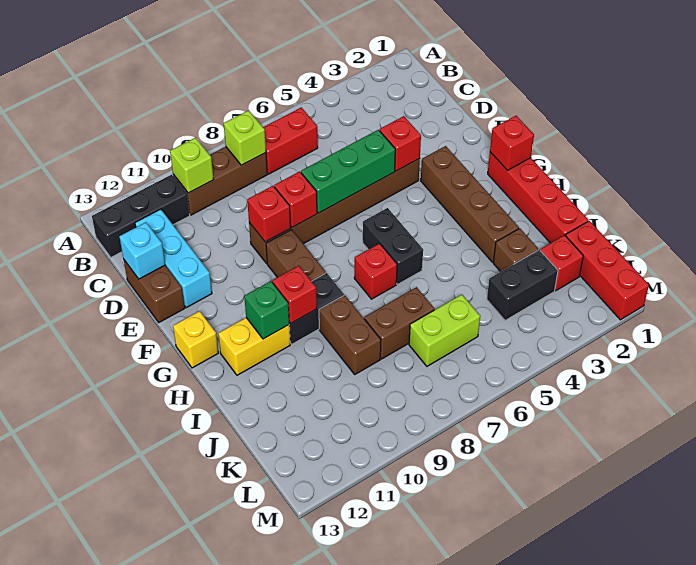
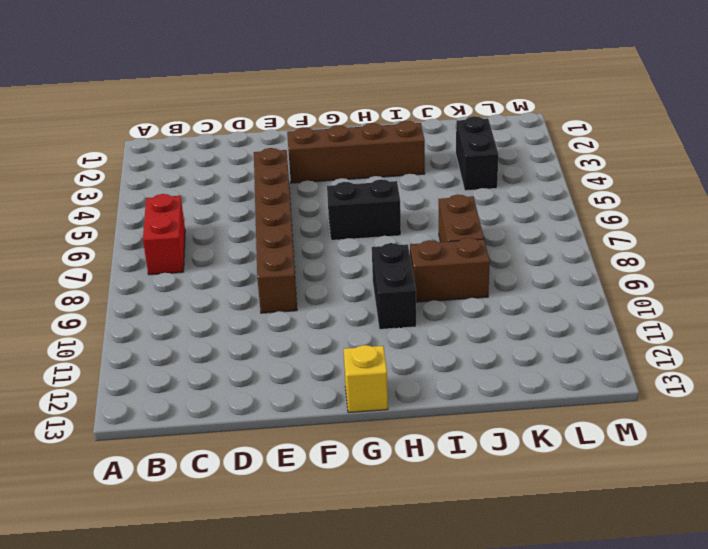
none -> brown 1x3 brick [173,147,267,215]
none -> black 1x3 brick [92,175,190,257]
none -> cyan 1x3 brick [135,209,212,308]
none -> brown 1x2 brick [124,260,185,322]

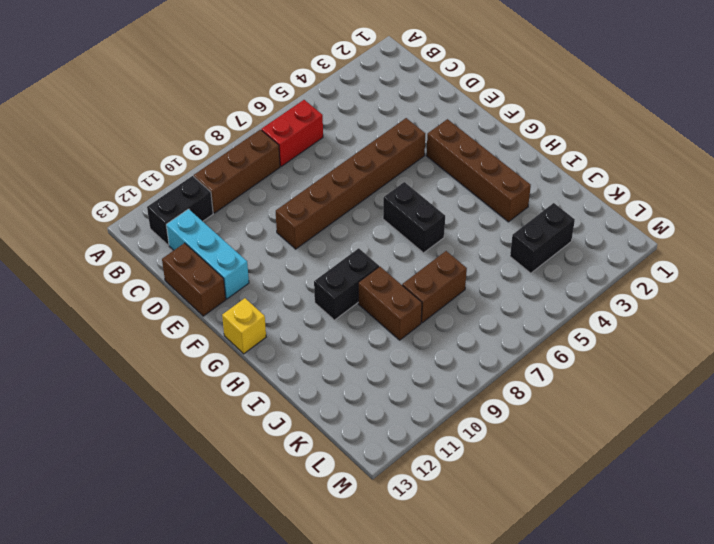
black 1x2 brick [147,176,213,245] -> black 1x3 brick [92,175,190,257]
none -> brown 1x2 brick [266,230,326,281]
none -> red 1x4 brick [488,152,588,243]
none -> red 1x1 brick [354,243,397,299]
none -> yellow 1x2 brick [218,318,290,375]

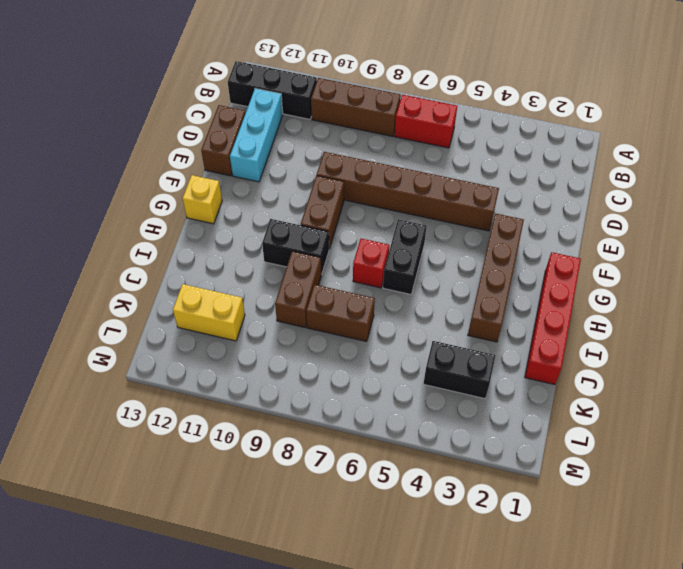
yellow 1x2 brick [173,284,245,341] -> yellow 1x2 brick moved to [218,318,290,375]
none -> brown 1x1 brick [493,228,538,272]
none -> red 1x3 brick [566,221,649,320]
none -> red 1x1 brick [540,235,583,291]
none -> lime 1x2 brick [409,295,480,366]

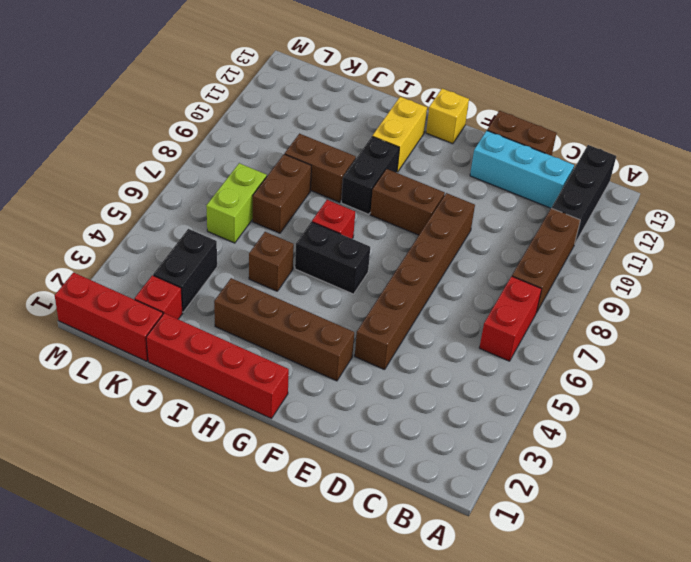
brown 1x1 brick [249,232,294,291] -> brown 1x1 brick moved to [493,228,538,272]
none -> lime 1x1 brick [224,110,266,165]
none -> lime 1x1 brick [170,138,214,193]
none -> cyan 1x1 brick [119,222,165,279]
none -> red 1x1 brick [380,116,421,171]

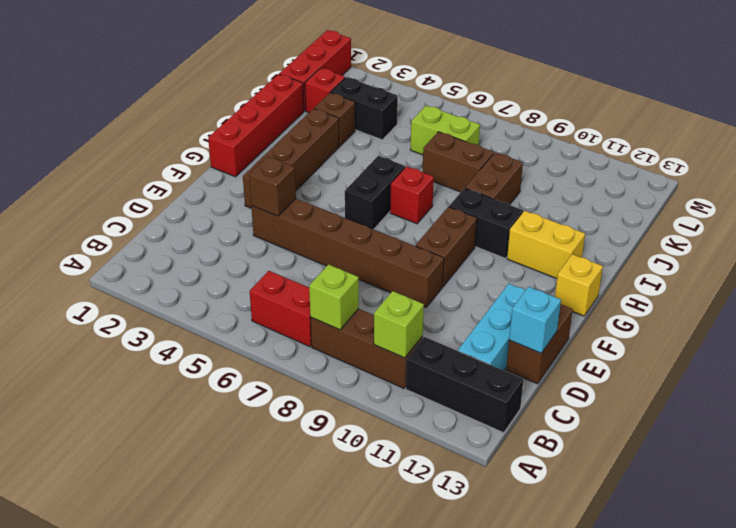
brown 1x1 brick [249,157,296,216] -> red 1x1 brick [380,116,421,171]
none -> green 1x3 brick [301,130,395,213]
none -> red 1x1 brick [274,171,317,227]
none -> red 1x1 brick [247,186,291,242]
none -> red 1x1 brick [490,116,534,171]

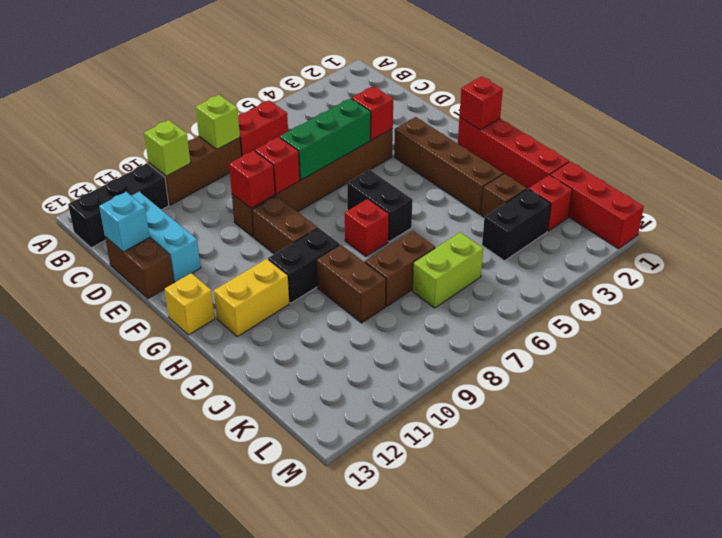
none -> red 1x1 brick [272,266,317,323]
none -> green 1x1 brick [244,281,289,339]

